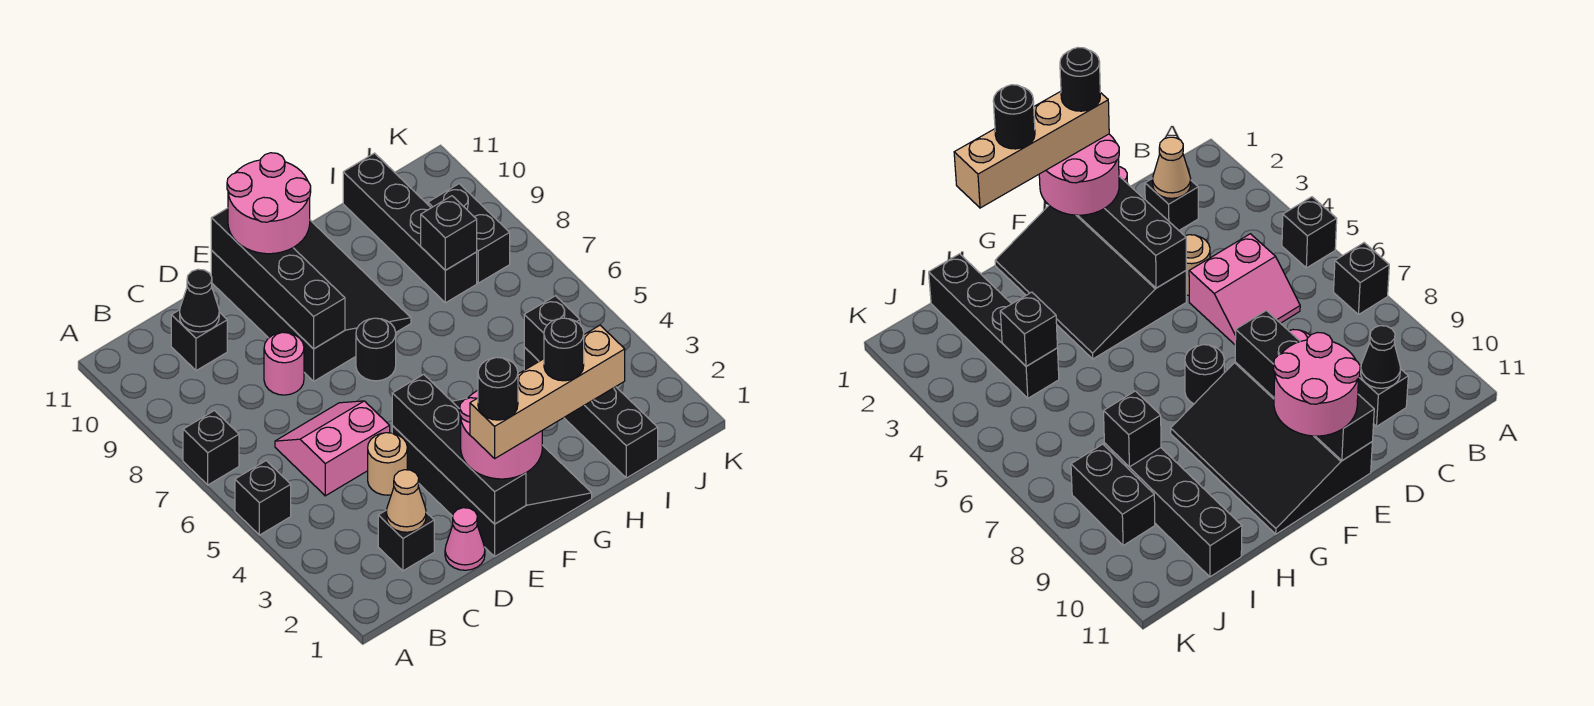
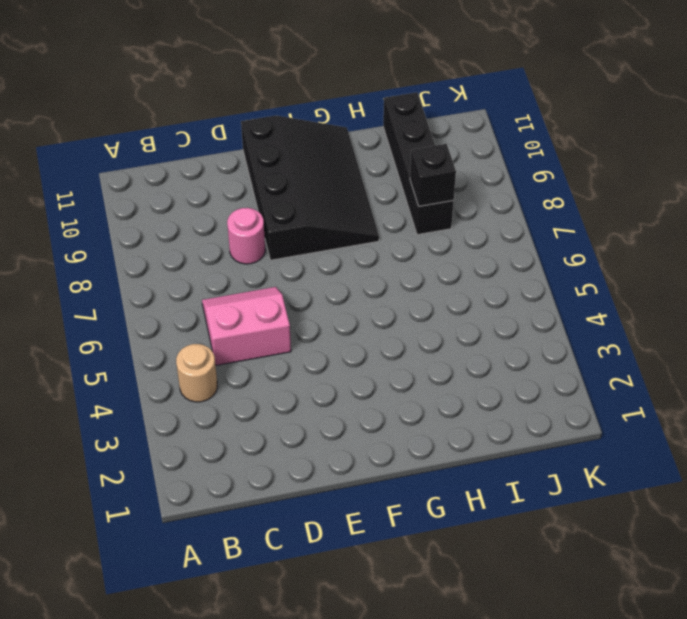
tan 1x1 round brick [176,344,217,402] -> tan 1x1 round brick moved to [368,433,407,495]
none -> black 1x1 brick [235,461,291,535]
none -> black 1x1 brick [183,411,239,485]
none -> black 1x1 brick [378,510,434,571]

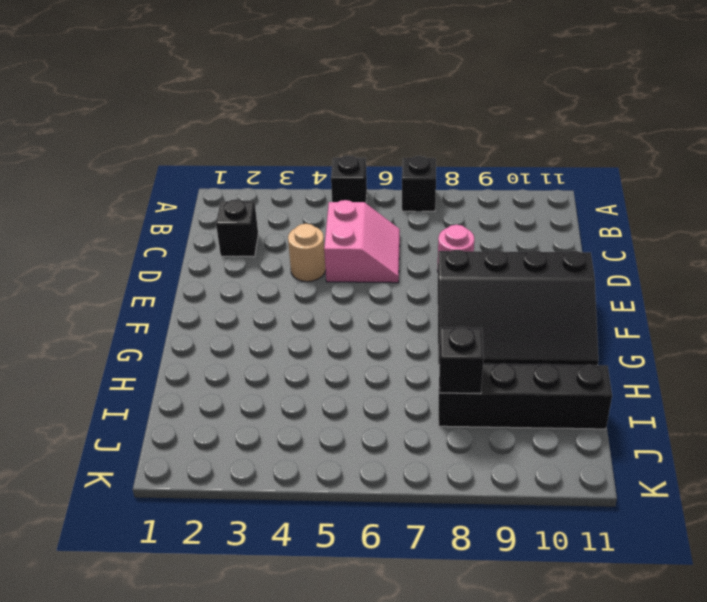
none -> black 1x1 brick [171,310,227,371]
none -> pink 1x1 cone [445,508,485,570]
none -> black 3x4 slope [392,398,592,556]

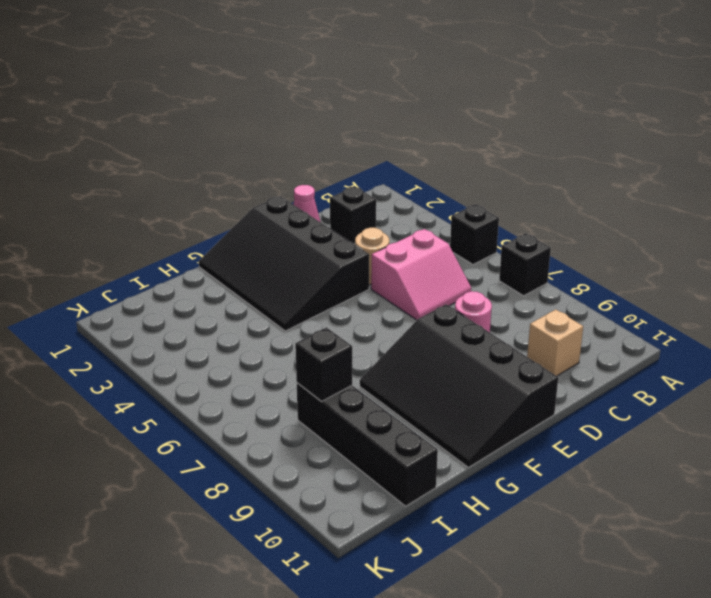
tan 1x1 brick [527,309,583,376] -> black 1x1 brick [171,310,227,371]
none -> black 1x1 round brick [356,318,396,381]
none -> black 1x4 brick [524,347,658,478]
none -> black 1x2 brick [428,184,510,283]

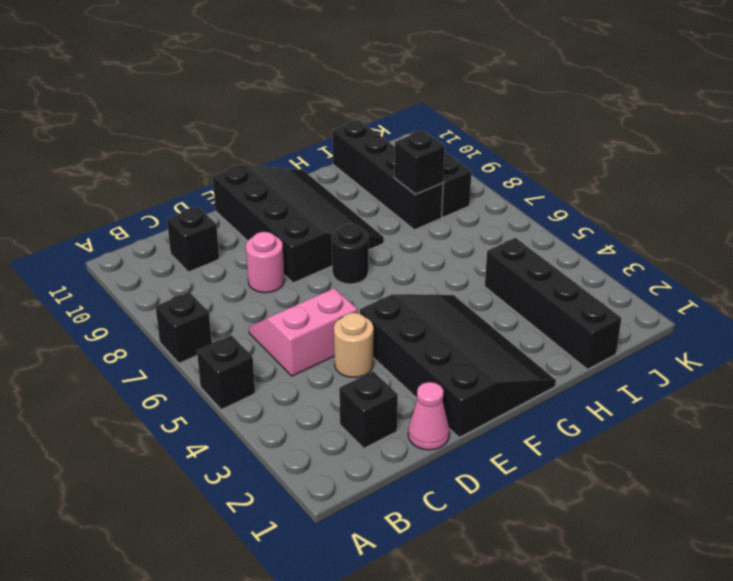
none -> tan 1x1 cone [386,470,426,532]
none -> black 1x1 cone [180,269,219,332]
none -> black 1x4 brick [392,374,526,524]

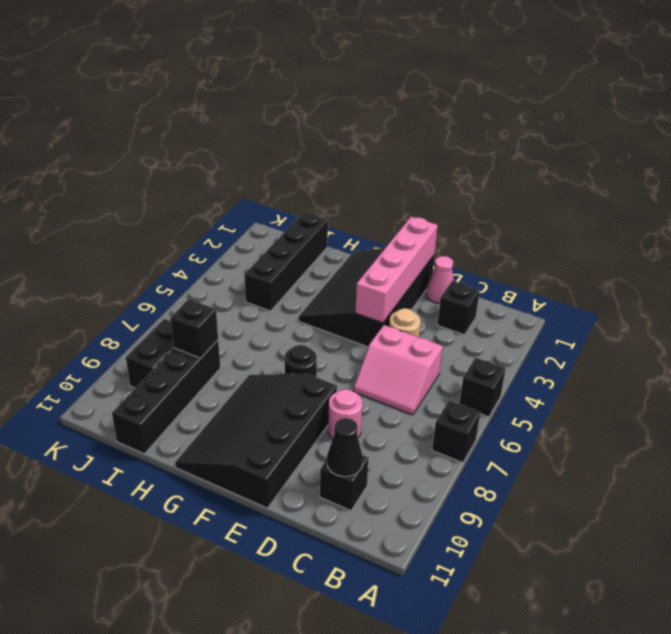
pink 1x4 brick [355,217,438,323] -> black 1x4 brick [392,374,526,524]
none -> tan 1x1 cone [386,470,426,532]
none -> black 1x4 brick [211,208,345,349]
none -> black 1x1 brick [524,296,580,361]

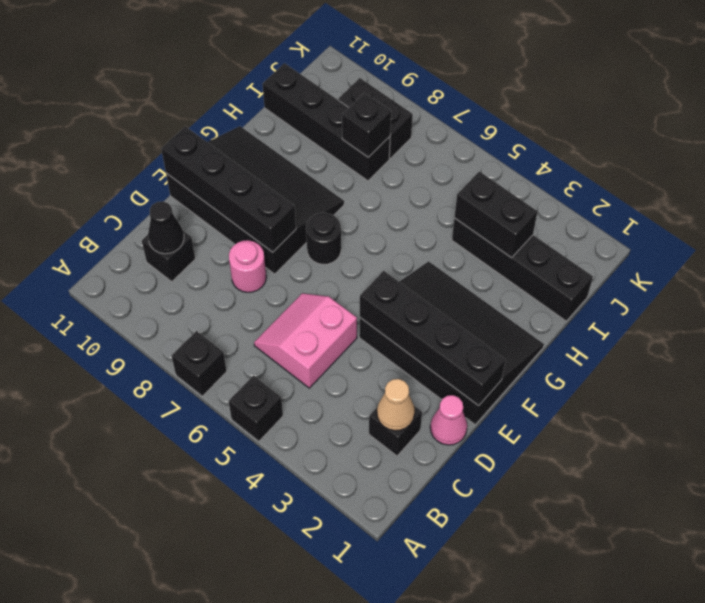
black 1x2 brick [454,171,538,258] -> black 1x1 brick [524,296,580,361]
none -> tan 1x1 round brick [368,433,407,495]
none -> pink 2x2 round brick [460,391,542,479]
none -> pink 2x2 round brick [227,153,311,254]

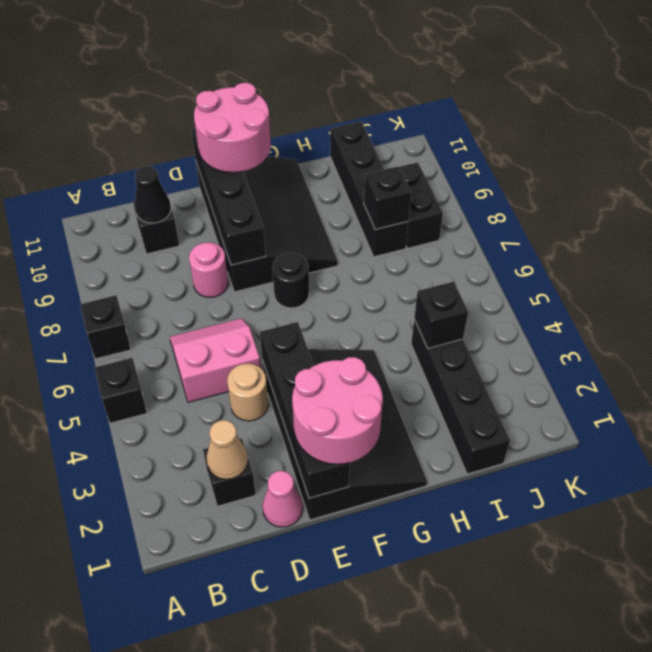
none -> tan 1x4 brick [470,325,625,458]
none -> black 1x1 round brick [478,357,518,420]
none -> black 1x1 round brick [544,318,584,381]

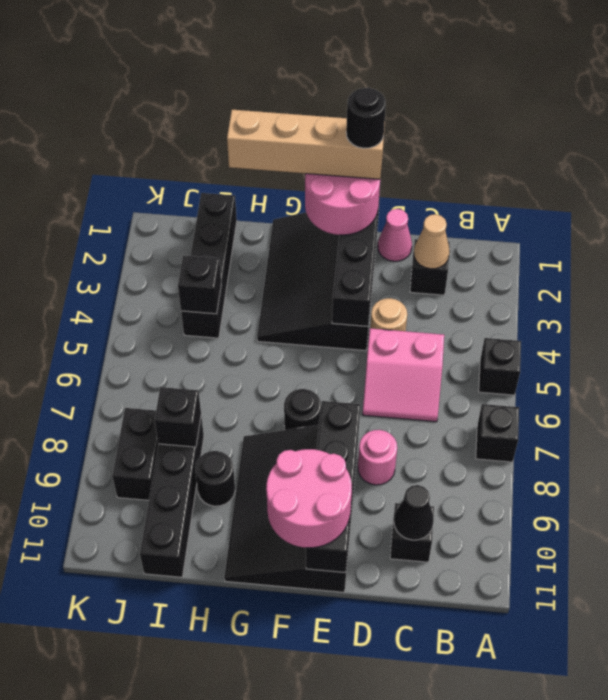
black 1x1 round brick [195,451,235,506] -> black 1x1 round brick moved to [544,318,584,381]

